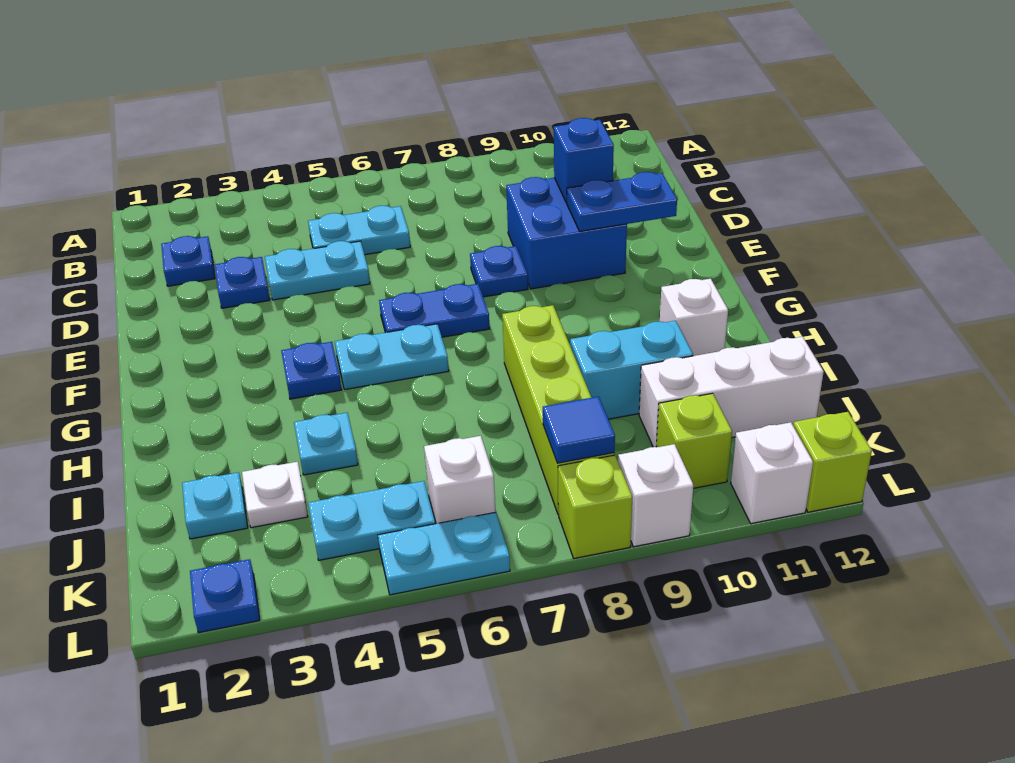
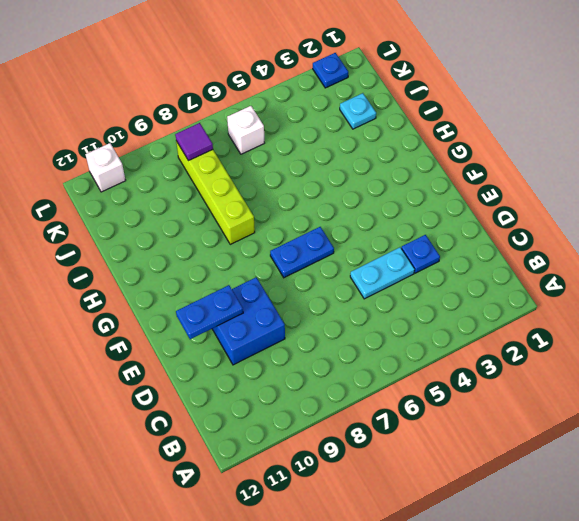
purple 1x1 tile [175,123,213,161] -> blue 1x1 tile [543,397,615,463]
none -> blue 1x1 plate [161,236,215,286]
none -> cyan 1x2 plate [308,206,410,255]
none -> blue 1x1 plate [470,246,528,297]

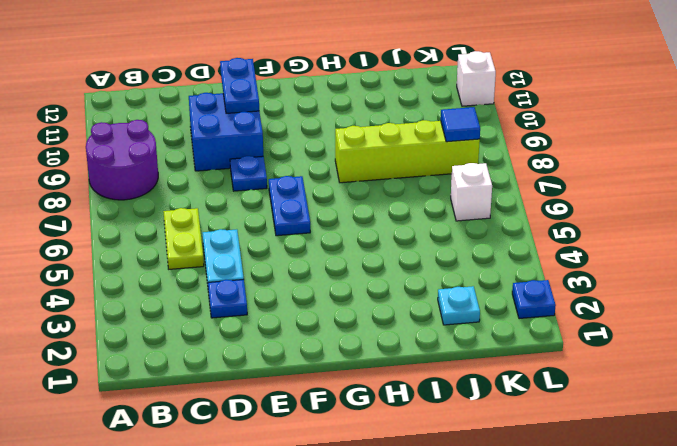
purple 2x2 round brick [86,120,158,200] -> none
lime 1x2 plate [163,208,204,269] -> cyan 1x2 plate [308,206,410,255]
none -> blue 1x1 plate [161,236,215,286]
none -> blue 1x1 plate [281,342,342,399]
none -> cyan 1x2 plate [335,324,449,390]

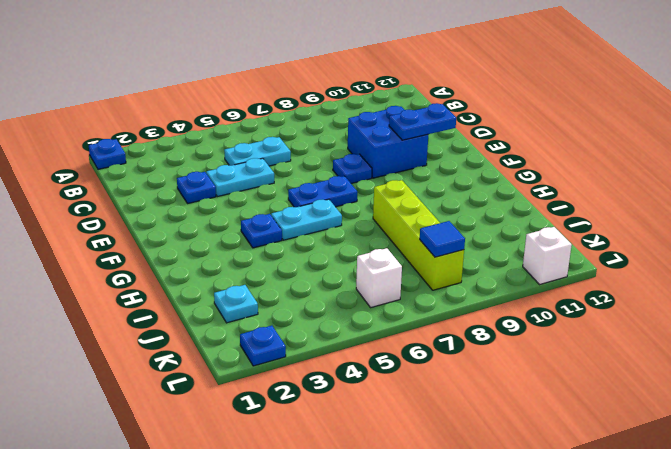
blue 1x1 plate [89,139,126,169] -> blue 1x1 plate moved to [161,236,215,286]
none -> white 1x1 brick [660,279,728,356]
none -> cyan 1x1 plate [294,413,358,475]
none -> cyan 1x2 brick [570,321,693,419]

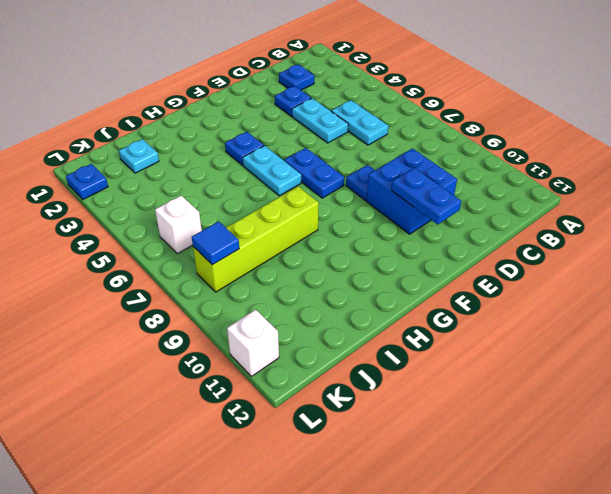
none -> white 1x1 brick [660,279,728,356]
none -> cyan 1x1 plate [294,413,358,475]
none -> cyan 1x2 brick [570,321,693,419]

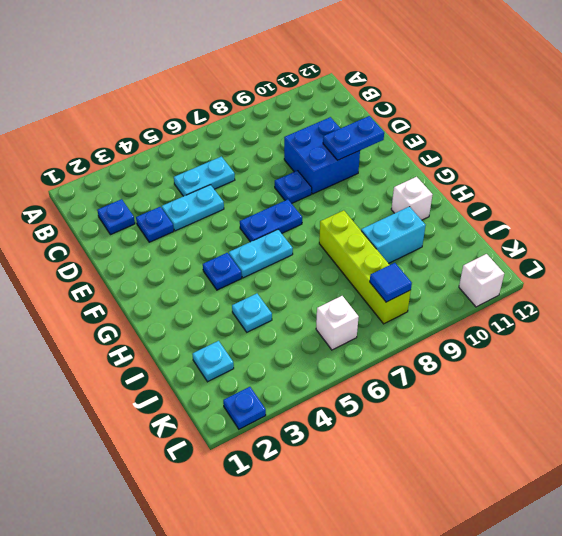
none -> white 1x1 plate [242,462,308,528]
none -> white 1x3 brick [639,337,824,447]
none -> cyan 1x2 plate [308,481,435,560]

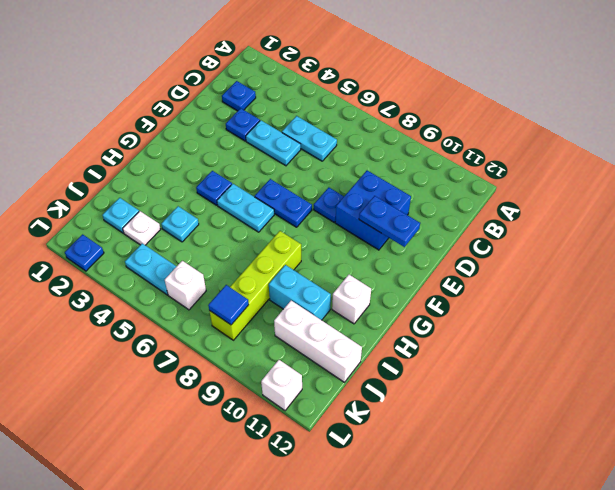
none -> lime 1x1 brick [656,393,732,488]
none -> cyan 1x2 plate [378,512,510,595]
none -> lime 1x1 brick [558,455,632,559]

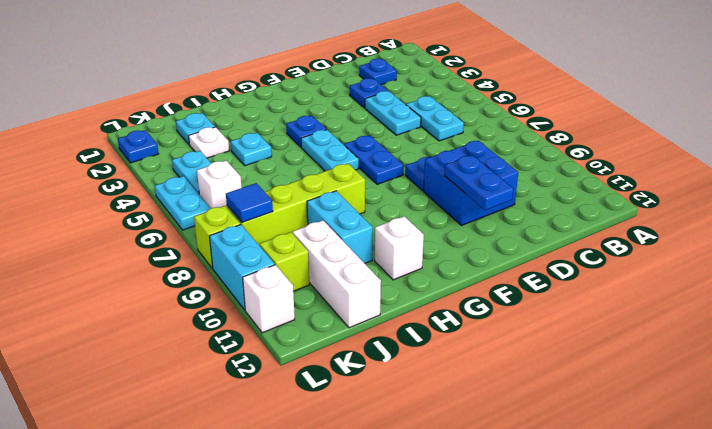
cyan 1x2 brick [209,224,275,310] -> white 1x1 brick [618,444,693,547]
none -> lime 1x1 brick [793,412,872,512]
none -> blue 1x1 brick [554,118,614,203]

